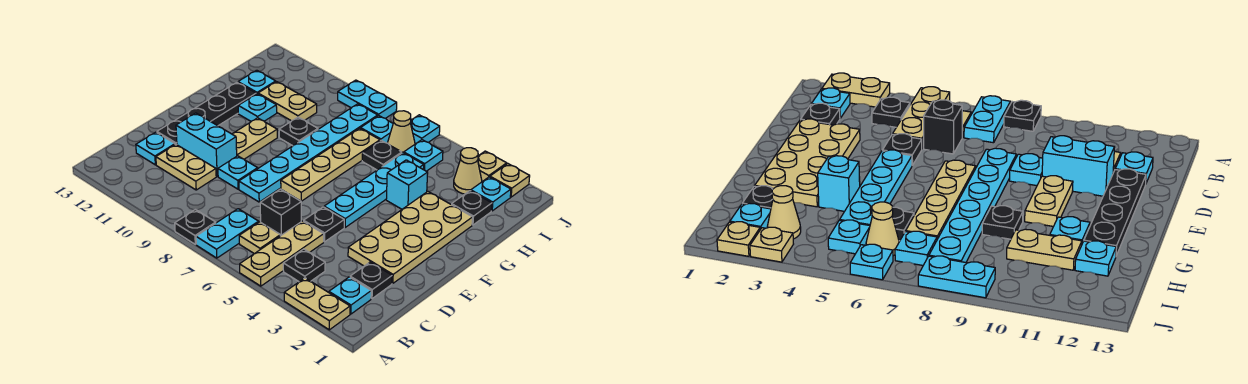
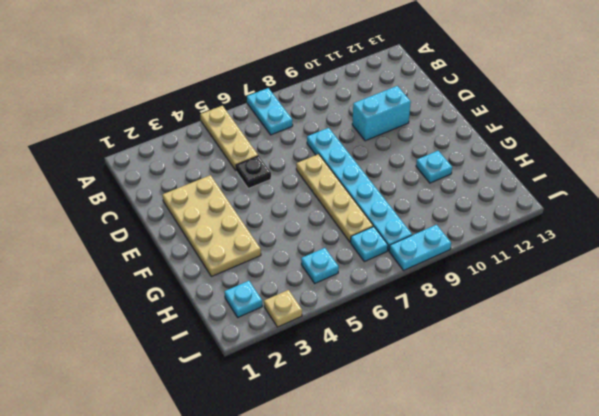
none -> tan 1x2 plate [284,278,350,330]
none -> black 1x1 plate [175,210,216,244]
none -> cyan 1x1 plate [329,277,371,314]
none -> black 1x1 plate [283,249,325,282]

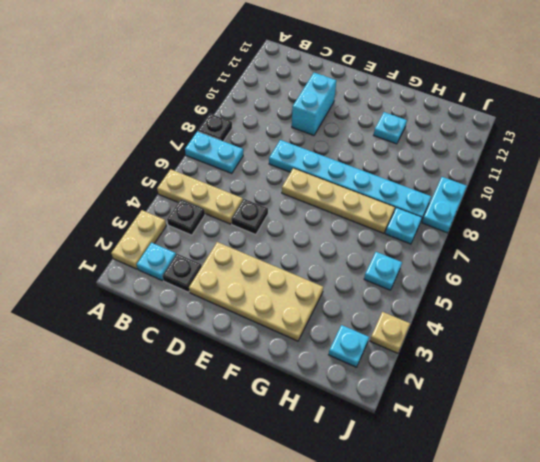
none -> tan 1x1 plate [239,222,280,254]
none -> black 1x1 brick [260,189,301,236]
none -> tan 1x2 plate [156,144,216,190]
none -> cyan 1x1 plate [136,132,175,165]

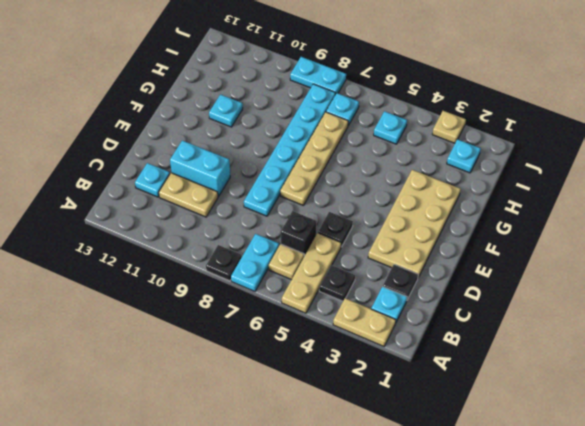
none -> cyan 1x1 plate [218,156,258,189]
none -> black 1x4 plate [157,82,256,145]
none -> cyan 1x4 plate [324,153,424,227]
none -> tan 1x2 plate [232,118,277,159]

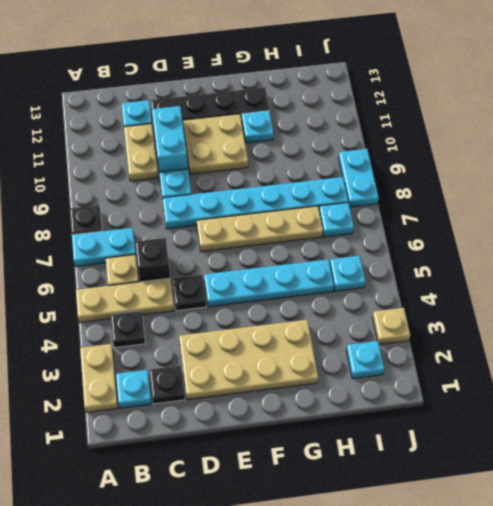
tan 2x2 plate [183,114,248,174] -> tan 1x2 plate [232,118,277,159]
none -> cyan 1x1 brick [386,160,428,209]
none -> black 1x1 plate [279,117,318,146]
none -> black 1x1 plate [452,191,492,225]
none -> black 1x1 plate [362,141,402,170]

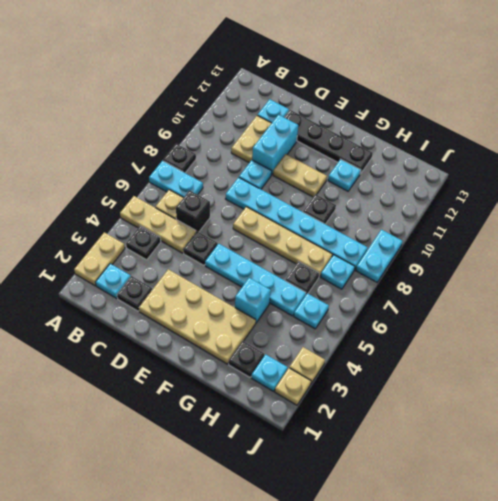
none -> tan 1x2 plate [258,82,317,121]
none -> cyan 1x1 plate [238,70,276,94]
none -> tan 1x1 cone [454,148,482,194]
none -> tan 1x1 cone [388,111,415,153]

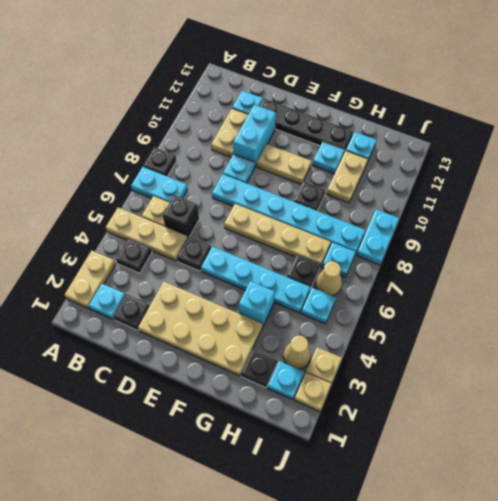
none -> cyan 1x1 plate [410,115,440,144]

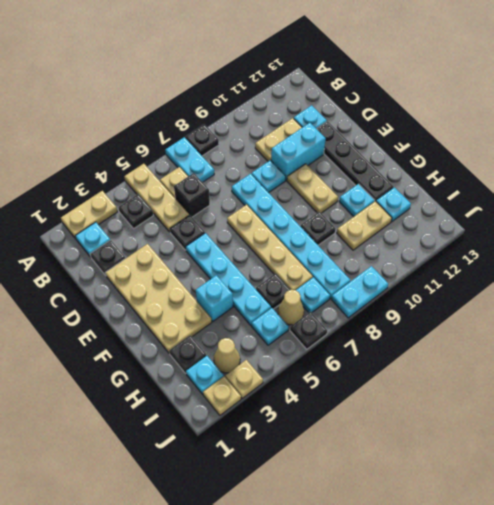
black 1x1 plate [290,312,327,349] -> cyan 1x1 plate [410,115,440,144]

